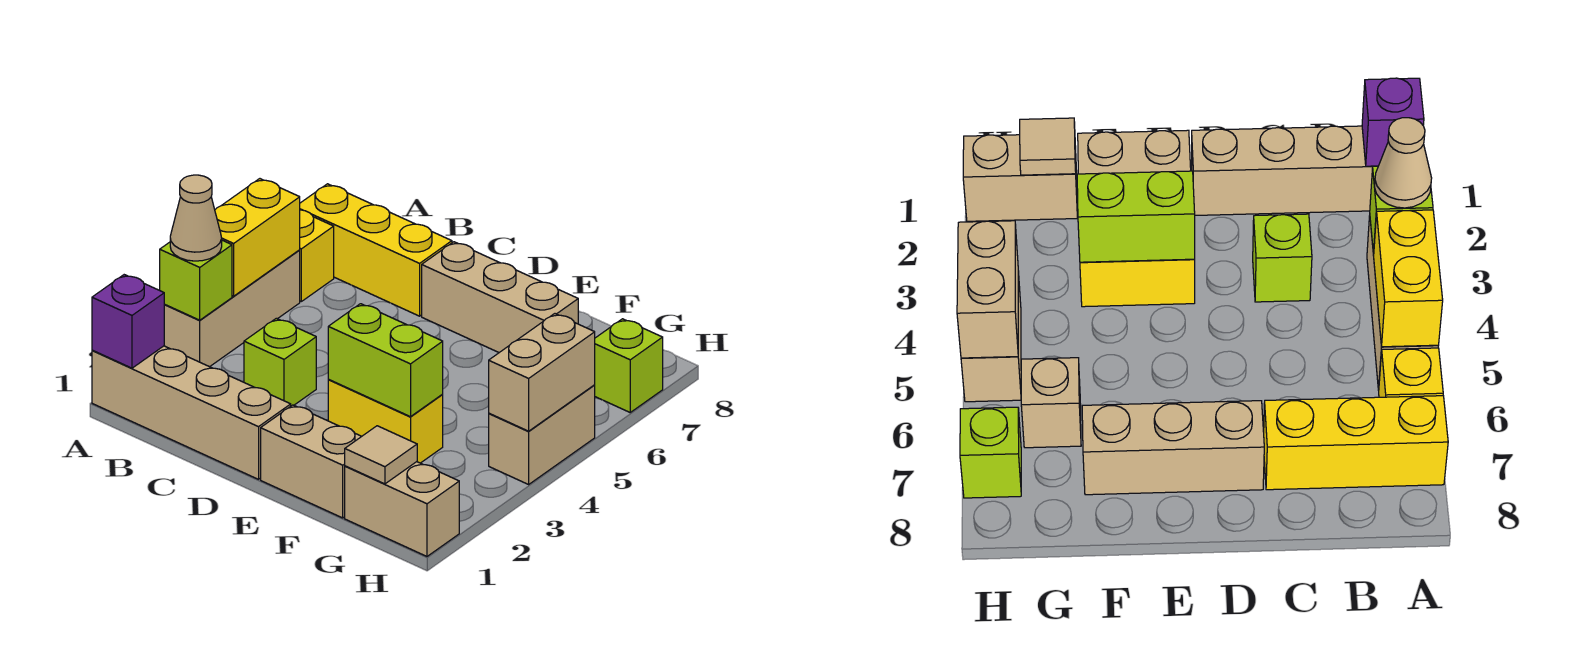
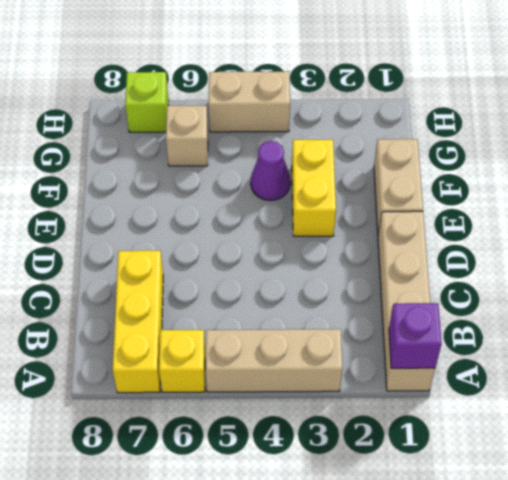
purple 1x1 cone [251,141,290,200] -> none
none -> lime 1x1 brick [244,318,316,406]
none -> tan 1x3 brick [422,242,578,352]
none -> tan 1x2 brick [345,462,459,556]

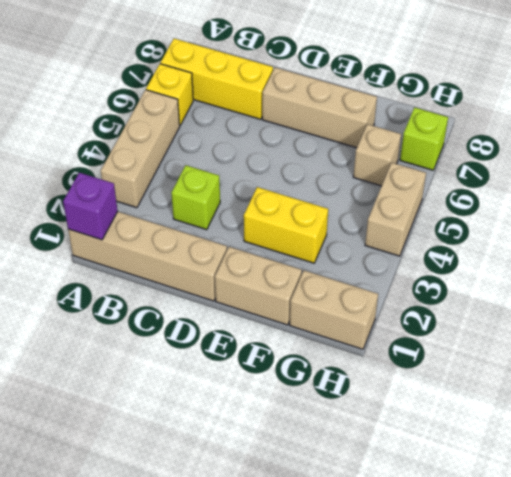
none -> lime 1x1 brick [160,240,232,320]
none -> yellow 1x2 brick [215,179,300,296]
none -> lime 1x2 brick [328,304,443,417]

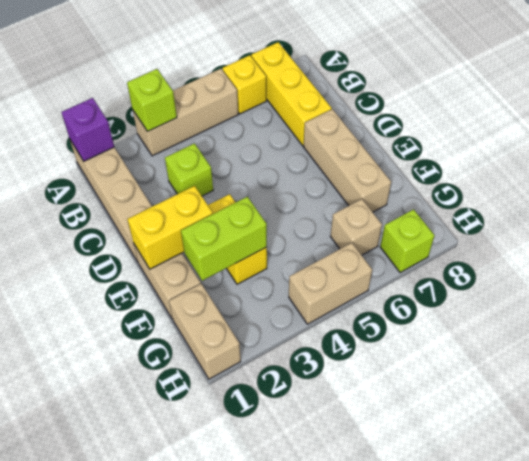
yellow 1x2 brick [128,186,213,269] -> yellow 1x2 brick moved to [215,179,300,296]
lime 1x2 brick [181,197,267,281] -> lime 1x2 brick turned to [328,304,443,417]
none -> tan 1x1 tile [345,426,417,484]
none -> tan 1x2 brick [489,314,595,431]
none -> tan 1x1 cone [170,175,222,261]

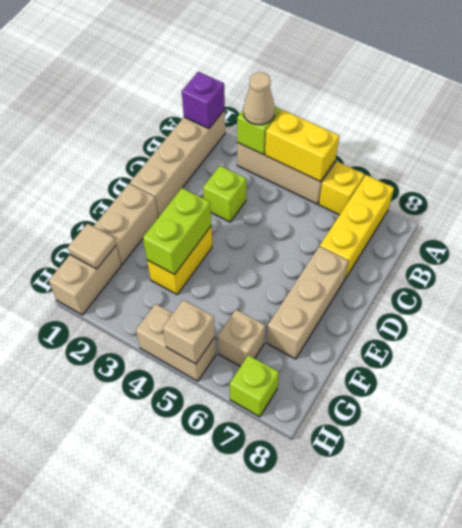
tan 1x1 brick [163,300,215,364] -> tan 1x2 brick [489,314,595,431]

